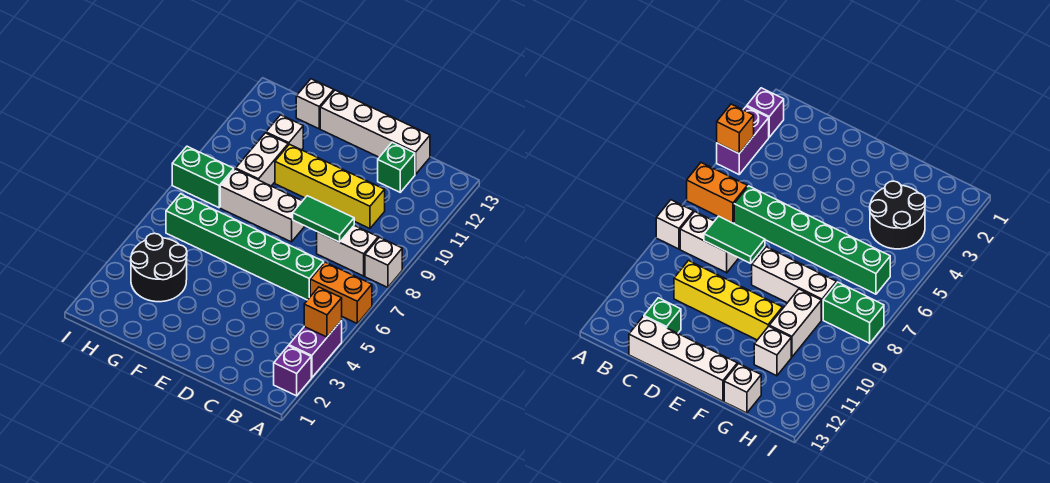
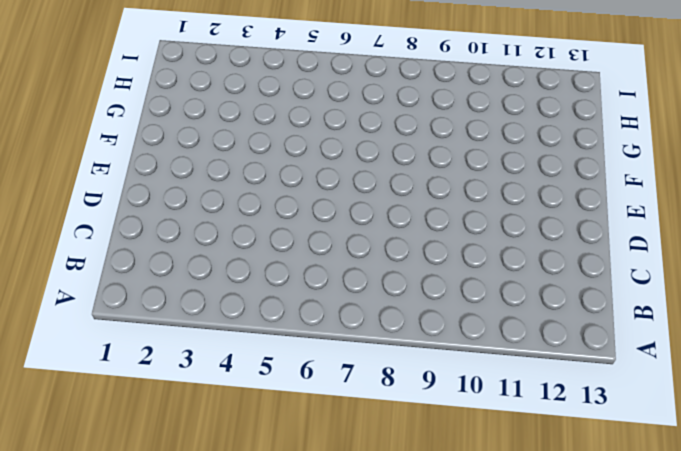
none -> purple 1x1 brick [274,346,311,396]
none -> purple 1x2 brick [289,321,342,378]
none -> orange 1x2 brick [310,262,372,323]

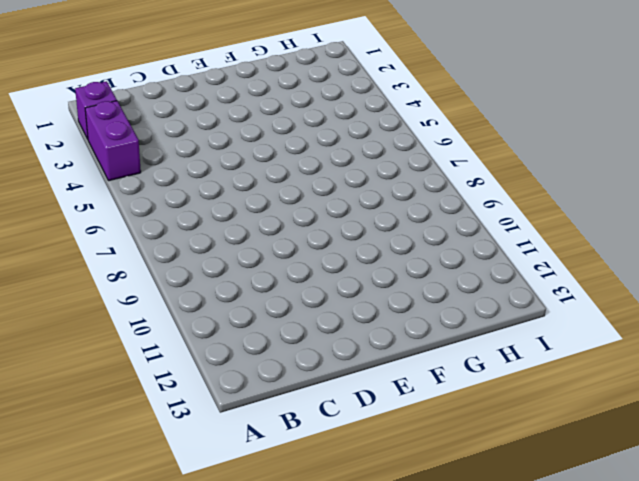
none -> orange 1x2 brick [310,262,372,323]
none -> white 1x1 brick [365,237,402,288]
none -> white 1x2 brick [317,226,378,276]

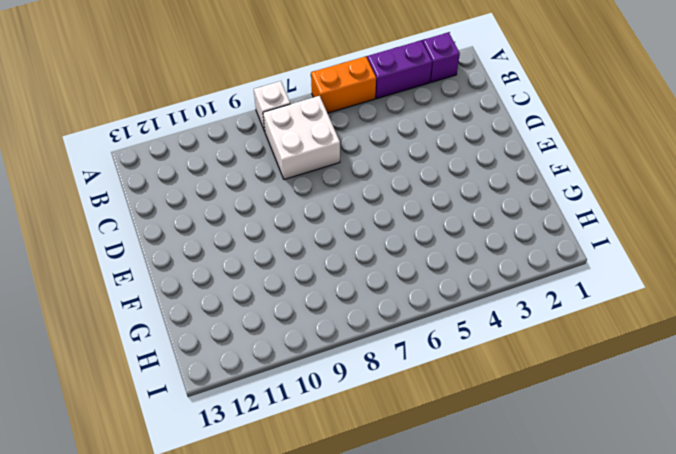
orange 1x2 brick [311,56,376,113] -> orange 1x2 brick turned to [310,262,372,323]
white 2x2 brick [263,96,340,179] -> white 1x2 brick [317,226,378,276]
none -> green 1x6 brick [166,194,324,300]
none -> yellow 1x4 brick [275,144,385,229]
none -> green 1x1 brick [378,142,415,192]

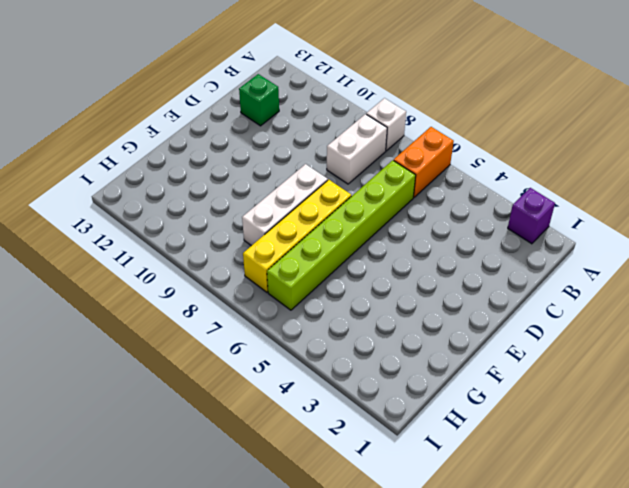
lime 1x6 brick [267,160,416,310] -> green 1x6 brick [166,194,324,300]
yellow 1x4 brick [243,180,351,292] -> yellow 1x4 brick moved to [275,144,385,229]
none -> purple 1x2 brick [289,321,342,378]
none -> white 1x4 brick [320,90,430,174]
none -> black 2x2 round brick [131,233,187,302]

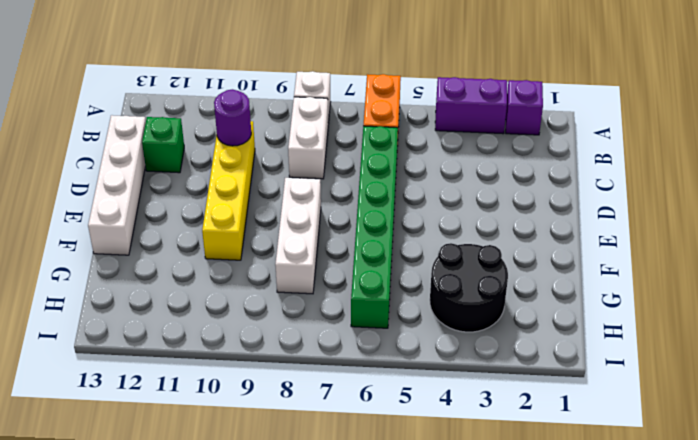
purple 1x1 round brick [214,89,251,146] -> none
none -> white 1x2 brick [236,133,288,186]
none -> white 1x1 brick [266,115,303,150]
none -> white 1x1 brick [296,79,334,129]

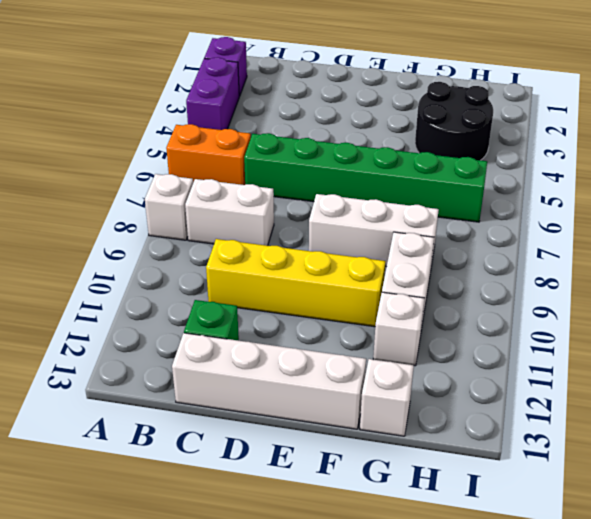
none -> green 1x2 brick [172,146,234,208]
none -> orange 1x1 brick [304,287,342,337]
none -> green 1x2 tile [293,196,354,242]

